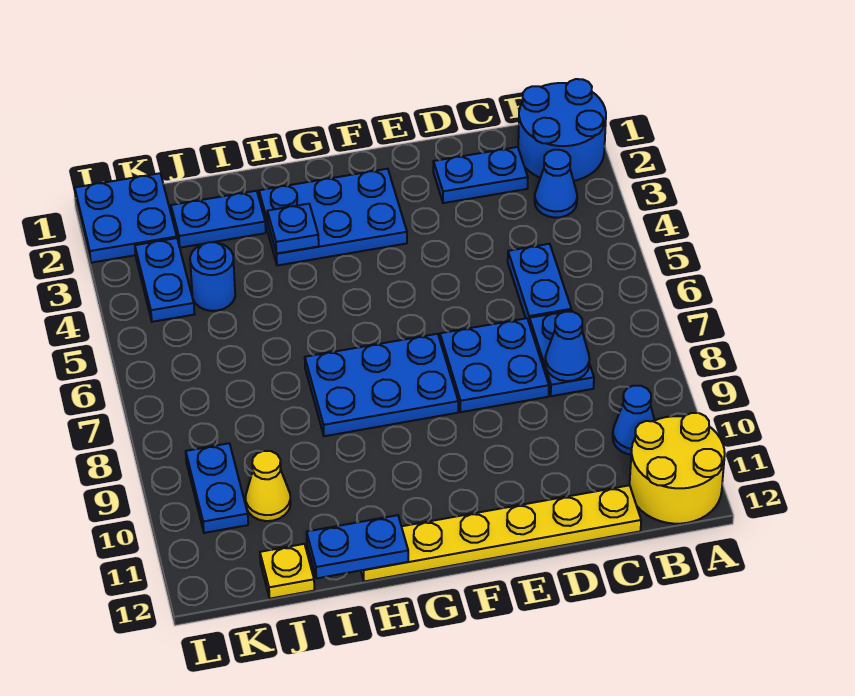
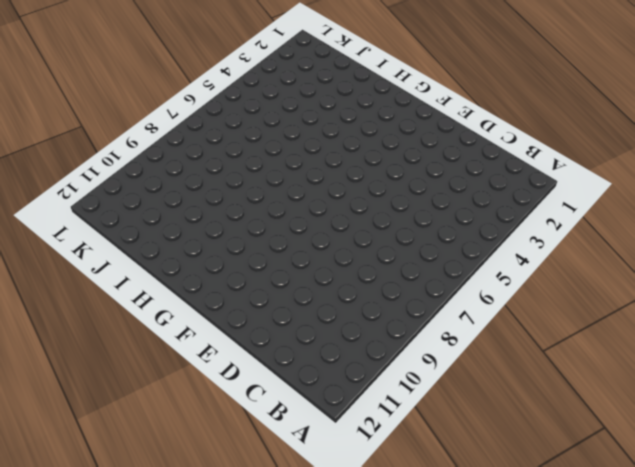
none -> blue 2x2 round brick [518,79,606,181]
none -> yellow 2x2 round brick [630,413,725,524]
none -> blue 1x1 cone [535,150,577,218]

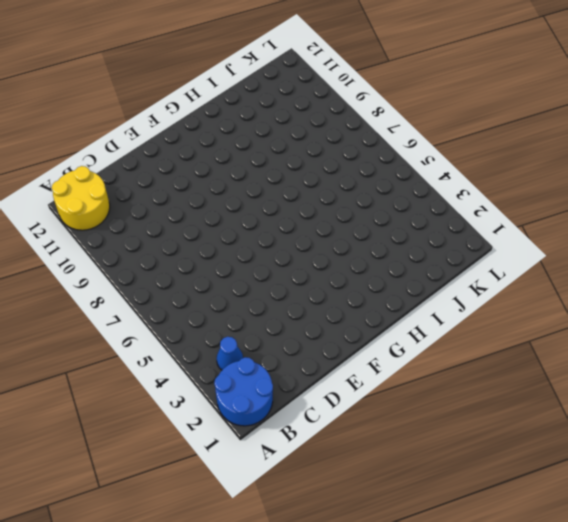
none -> blue 1x1 cone [613,386,655,455]
none -> blue 1x2 plate [433,147,528,203]
none -> blue 1x2 plate [508,244,571,322]

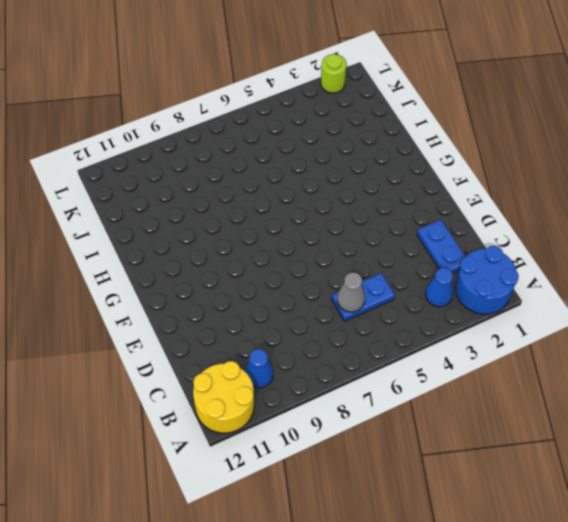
grey 1x1 cone [337,272,365,312] -> none
lime 1x1 round brick [321,54,346,93] -> blue 2x2 plate [75,173,177,263]
none -> blue 1x2 plate [529,310,594,396]
none -> yellow 1x6 plate [361,485,641,582]
none -> blue 2x2 plate [440,318,549,412]

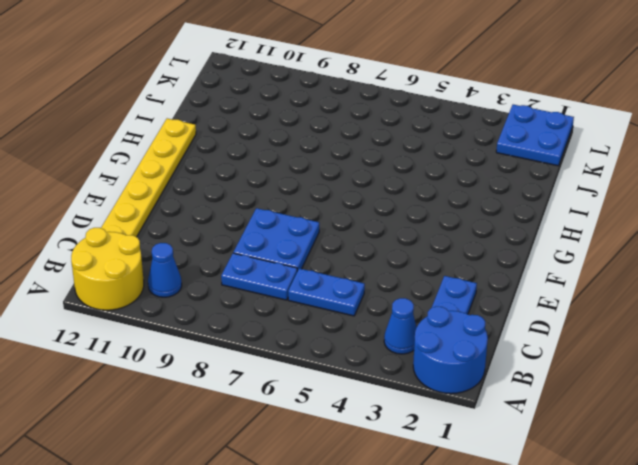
none -> blue 2x3 plate [259,169,407,266]
none -> blue 2x3 plate [305,334,458,436]
none -> blue 1x2 plate [171,191,266,248]

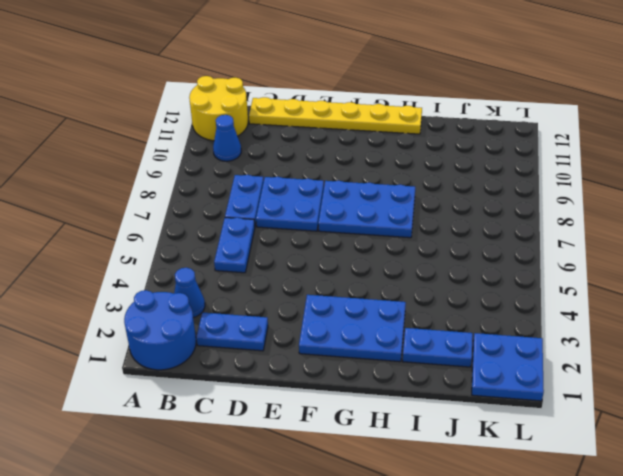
none -> blue 1x1 round brick [190,242,235,311]
none -> yellow 1x1 cone [246,451,291,521]
none -> yellow 1x1 plate [260,544,314,599]

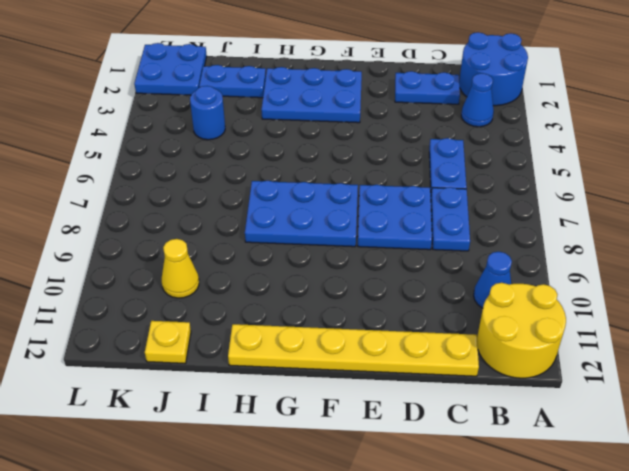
none -> blue 1x2 plate [135,238,194,322]
none -> blue 1x2 plate [186,443,248,533]
none -> blue 1x1 cone [545,311,589,381]

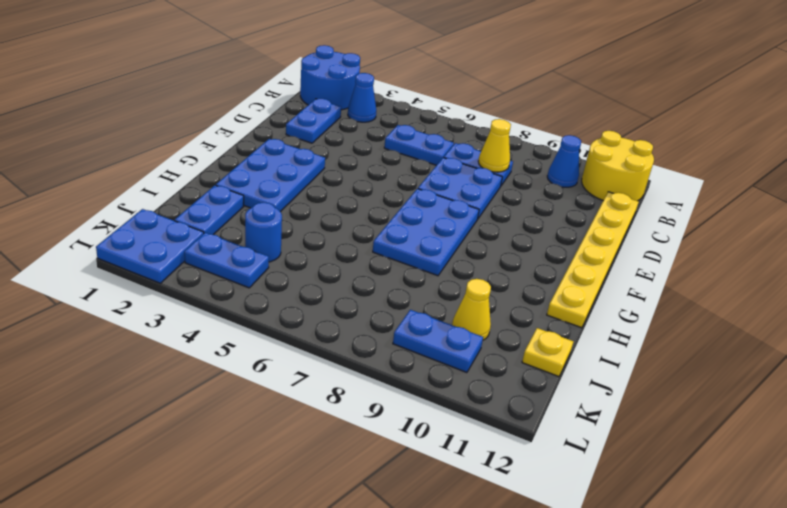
yellow 1x1 cone [478,119,511,172] -> blue 1x1 cone [545,311,589,381]
none -> blue 1x1 plate [267,204,319,254]
none -> blue 1x2 plate [307,515,408,578]

